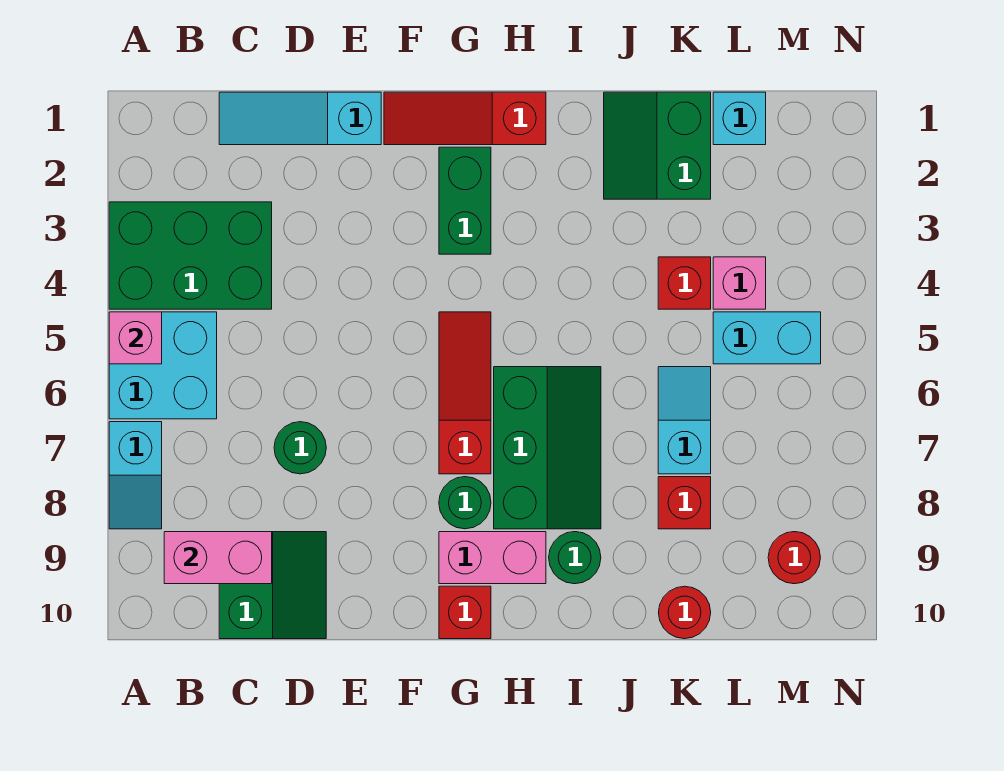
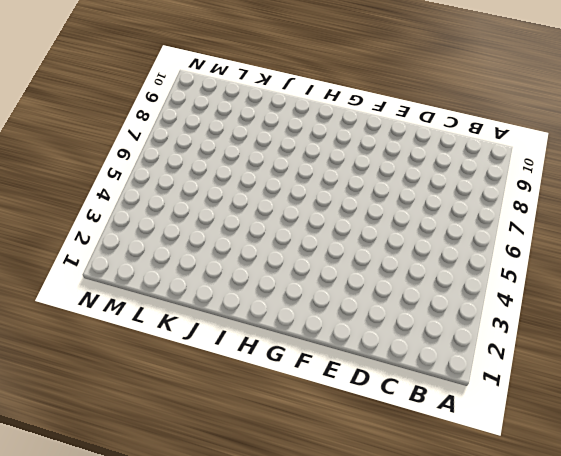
none -> green 2x3 brick [109,202,272,309]
none -> cyan 2x2 brick [109,312,217,419]
none -> cyan 1x2 slope [109,422,162,529]

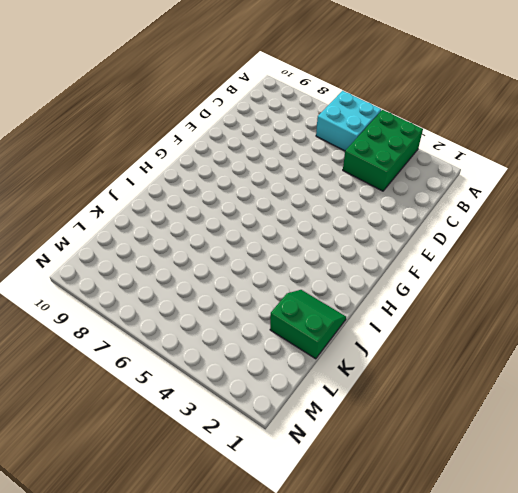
none -> cyan 1x2 slope [109,422,162,529]
none -> cyan 1x3 slope [219,92,381,145]
none -> green 2x2 slope [219,532,326,639]

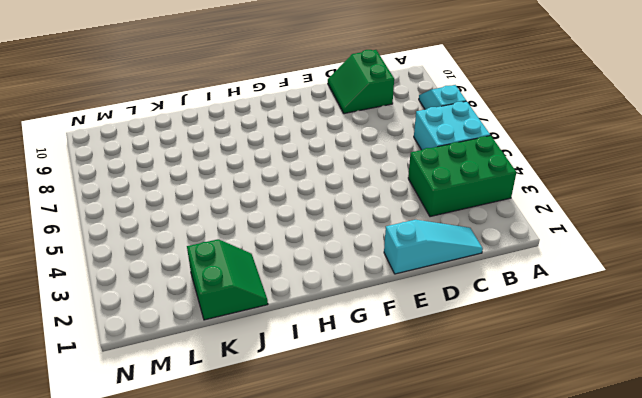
none -> green 1x1 round brick [274,422,326,474]
none -> red 1x3 slope [384,92,546,145]
none -> green 1x2 brick [439,147,491,254]

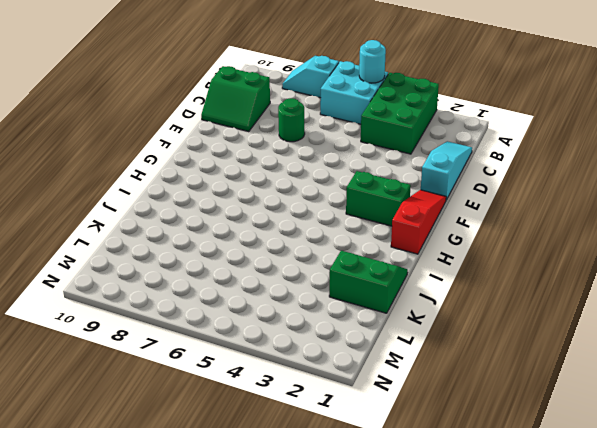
cyan 1x1 round brick [359,40,386,83] -> pink 1x1 brick [109,312,162,364]
none -> red 1x3 slope [439,312,491,474]
none -> green 1x1 round brick [439,477,491,529]
none -> pink 1x2 brick [439,532,546,584]

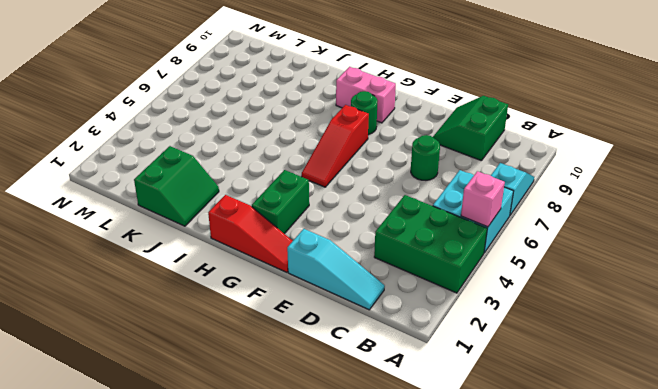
none -> red 1x1 brick [439,586,491,639]
none -> green 2x3 slope [494,367,601,529]
none -> green 1x1 round brick [549,532,601,584]

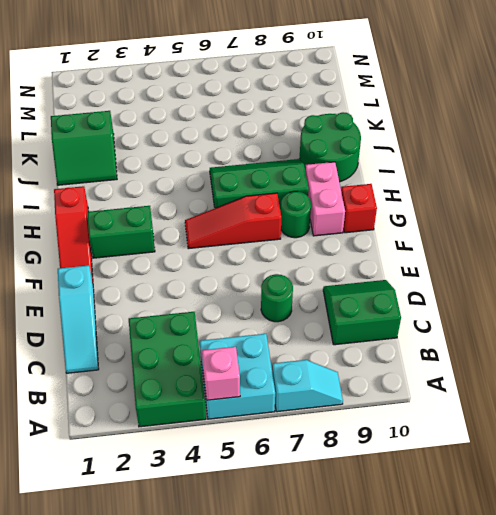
green 2x2 round brick [300,112,361,182] -> green 1x1 round brick [549,532,601,584]
none -> red 1x1 brick [658,257,711,309]
none -> cyan 1x2 slope [658,367,711,474]
none -> red 1x1 brick [658,477,711,529]

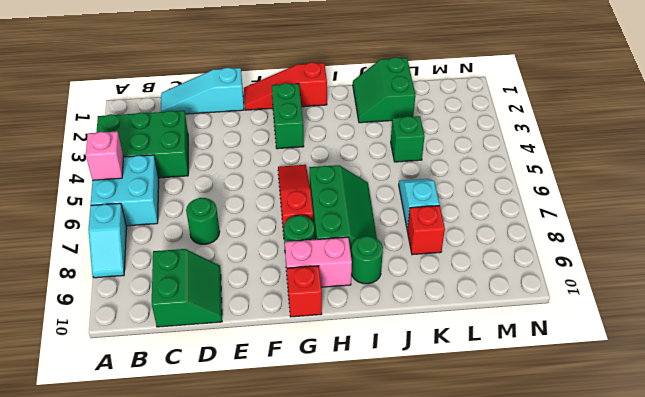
green 1x1 brick [391,116,424,162] -> red 1x1 brick [658,257,711,309]
none -> red 1x1 round brick [659,586,711,639]
none -> cyan 1x1 brick [713,92,766,145]
none -> pink 1x1 brick [713,257,766,309]

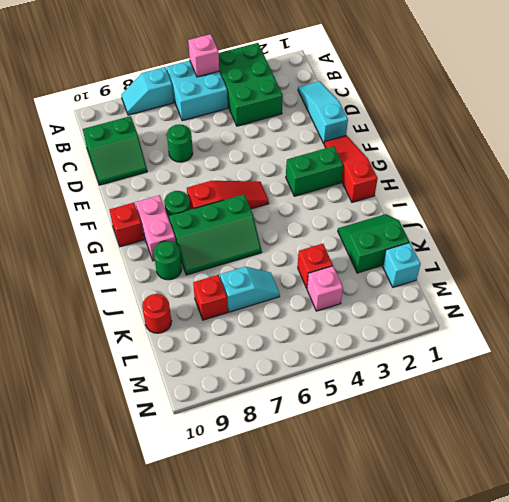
none -> cyan 1x2 brick [713,312,821,364]
none -> red 1x1 round brick [768,532,820,584]
none -> pink 1x2 brick [164,532,272,584]

